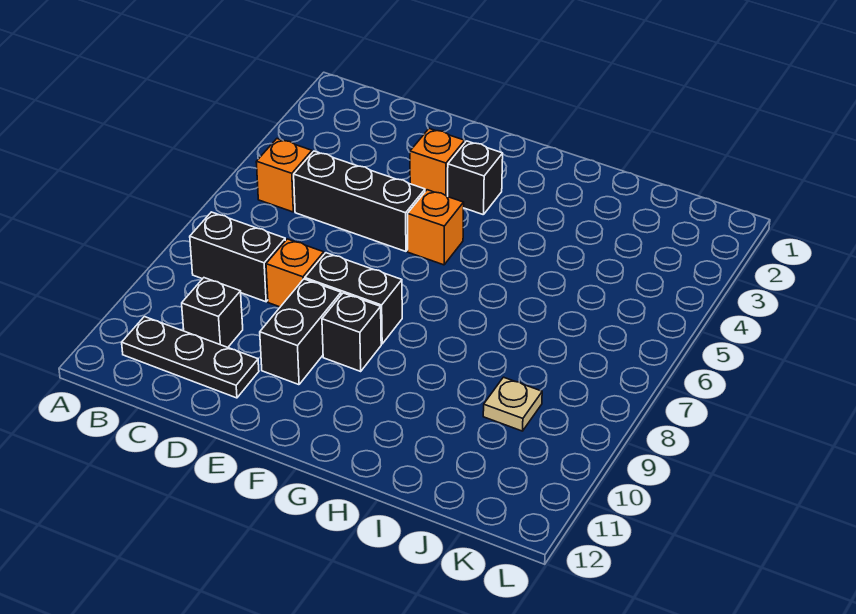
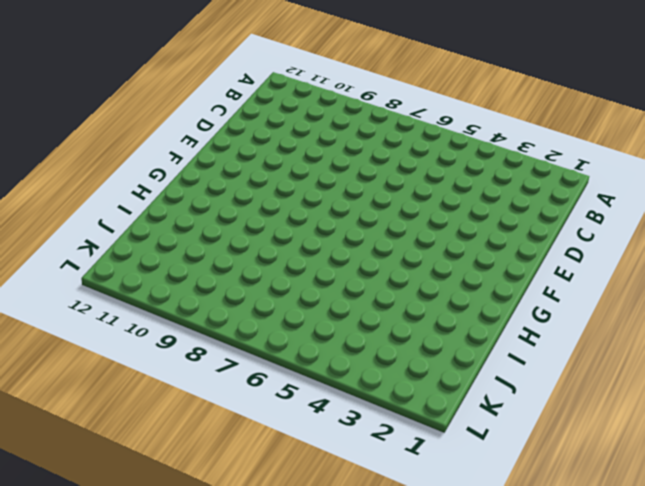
none -> orange 1x1 brick [256,139,312,212]
none -> black 1x2 brick [190,212,285,302]
none -> black 1x3 plate [122,317,259,398]

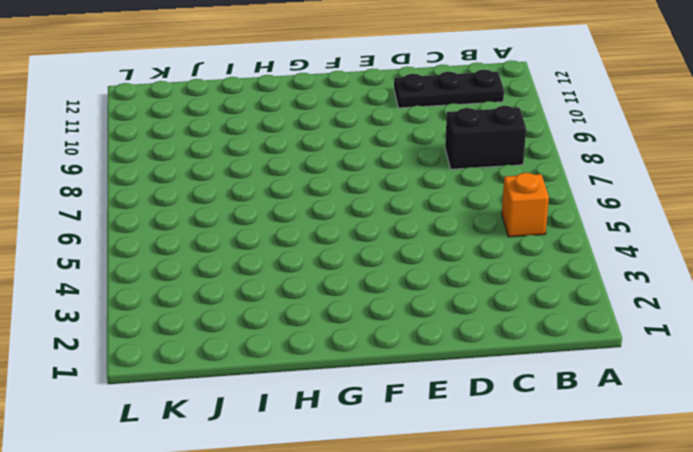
none -> black 1x3 brick [294,151,425,251]
none -> black 1x1 brick [182,278,243,347]
none -> orange 1x1 brick [266,239,324,307]

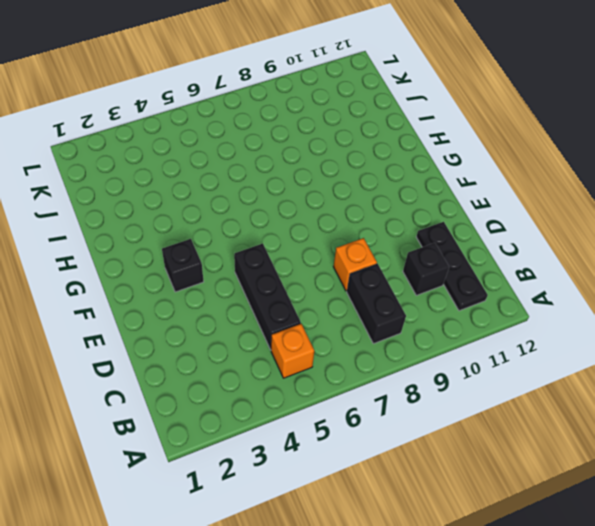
none -> orange 1x1 brick [410,129,465,197]
none -> black 1x2 brick [305,253,402,344]
none -> black 1x2 brick [260,279,341,385]

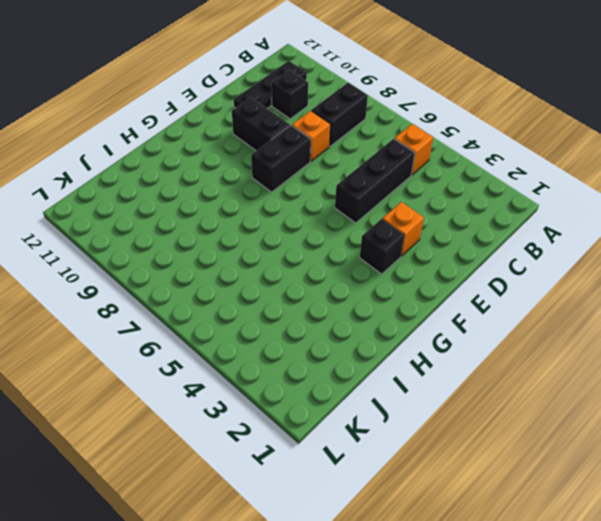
none -> orange 1x1 brick [408,190,464,265]
none -> black 1x1 brick [322,293,381,371]
none -> tan 1x1 plate [483,377,542,431]

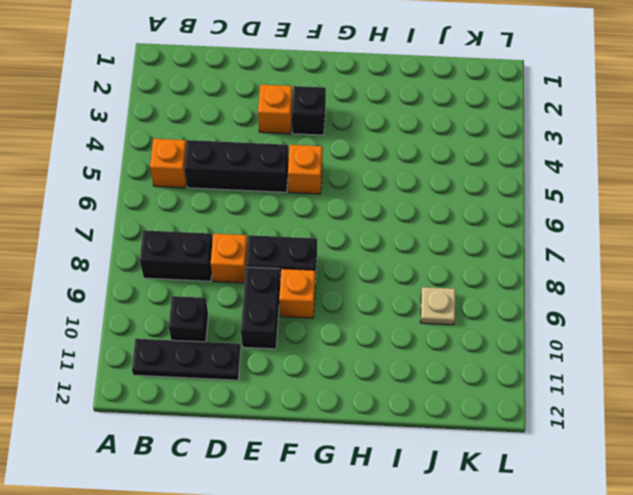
orange 1x1 brick [279,269,315,318] -> black 1x1 brick [322,293,381,371]

